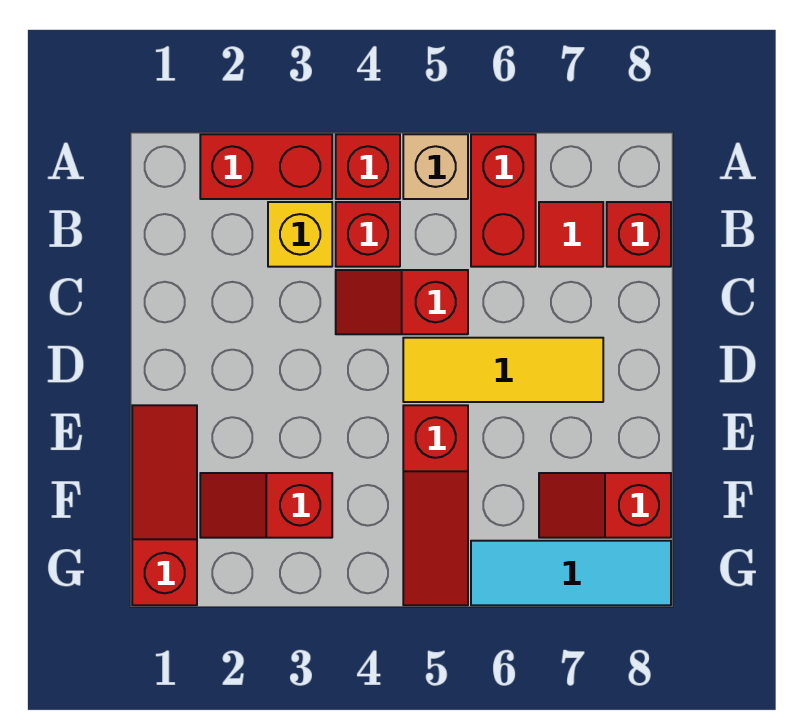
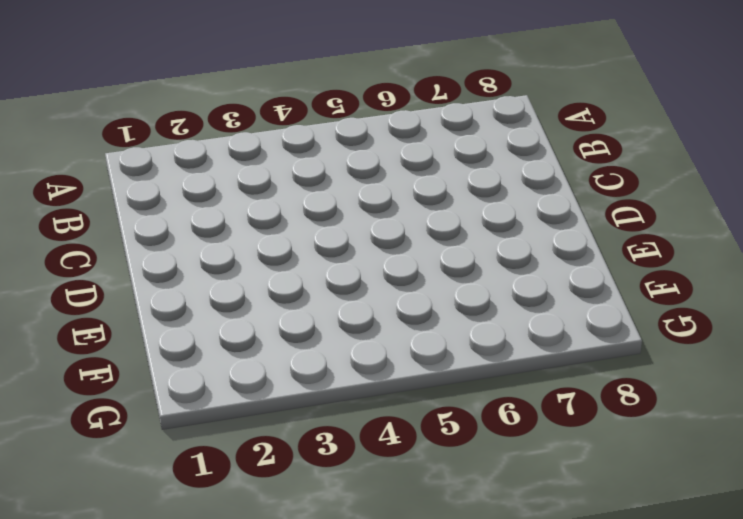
none -> red 1x2 brick [200,134,332,199]
none -> red 1x1 brick [336,134,400,199]
none -> tan 1x1 brick [403,134,468,199]

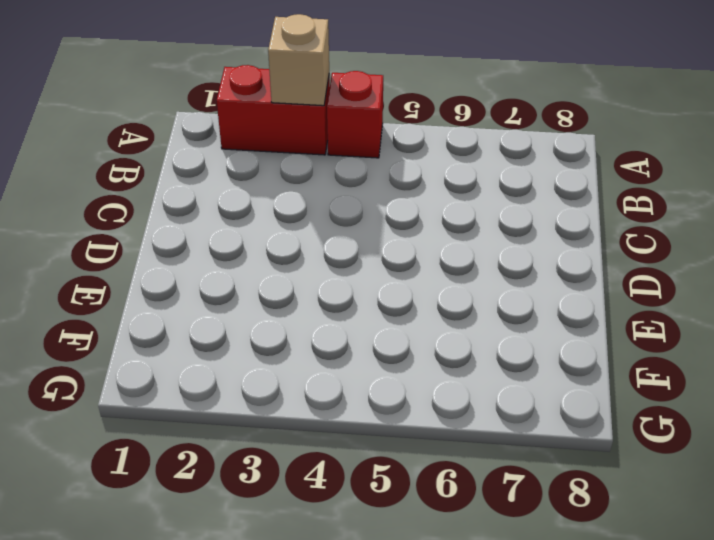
tan 1x1 brick [268,14,329,106] -> tan 1x1 brick moved to [403,134,468,199]
none -> red 1x2 brick [471,134,536,267]
none -> yellow 1x1 brick [268,202,332,267]
none -> red 1x1 brick [336,202,400,267]

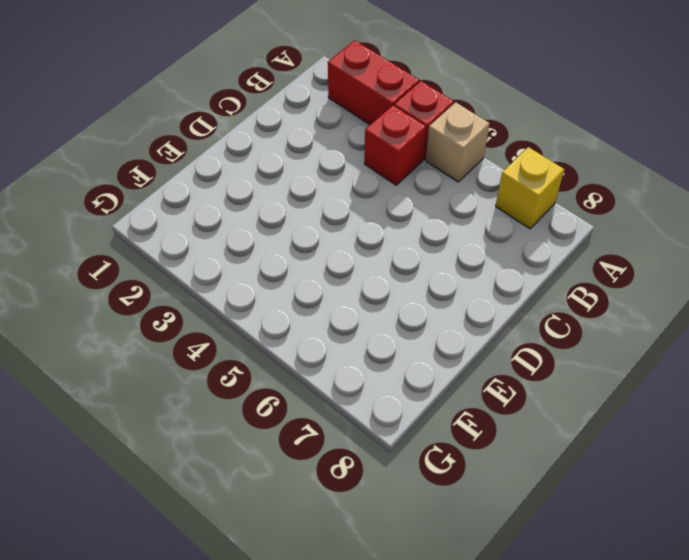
yellow 1x1 brick [496,147,564,229] -> yellow 1x1 brick moved to [268,202,332,267]
none -> red 1x2 brick [471,134,536,267]
none -> red 1x1 tile [539,202,603,267]
none -> red 1x1 brick [607,202,671,267]

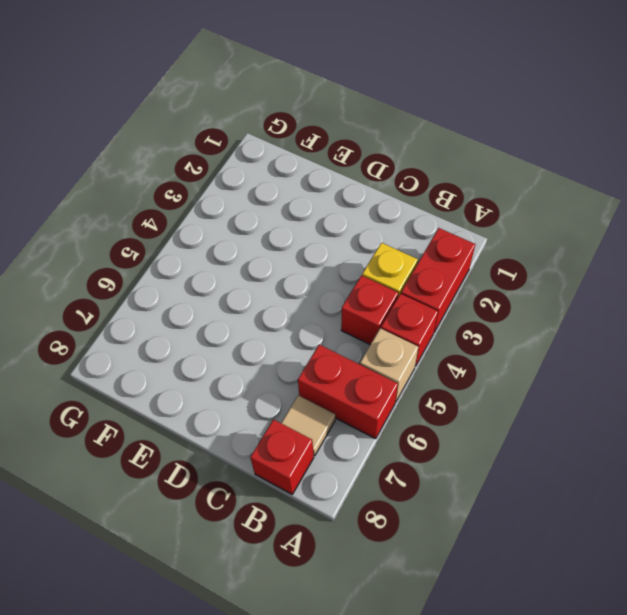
tan 1x1 tile [281,395,335,456] -> red 1x1 tile [539,202,603,267]
none -> red 1x2 slope [336,270,468,334]
none -> yellow 1x3 tile [403,338,603,402]
none -> red 1x3 slope [132,405,197,605]

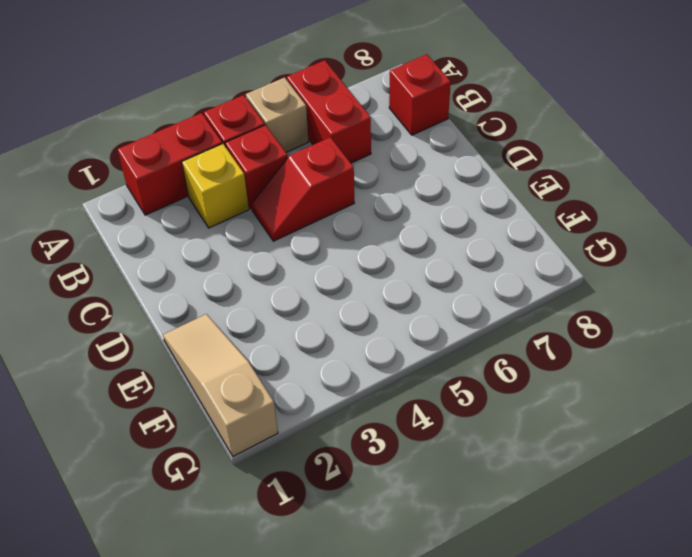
tan 1x3 slope [163,314,278,456] -> red 1x3 slope [132,405,197,605]
none -> red 1x1 tile [539,202,603,267]
none -> yellow 1x3 tile [403,338,603,402]
none -> red 1x3 slope [403,405,468,605]

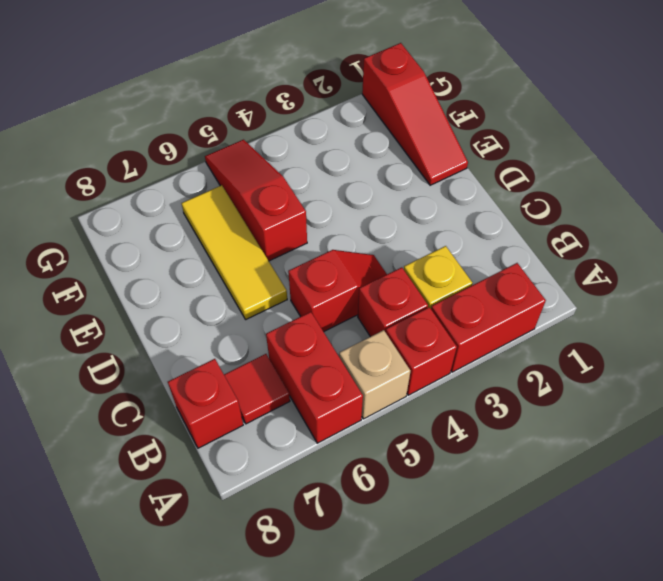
yellow 1x3 tile [181,185,287,319] -> yellow 1x3 tile turned to [403,338,603,402]
none -> red 1x2 slope [200,473,332,538]
none -> red 1x2 slope [539,473,671,538]
none -> cyan 1x3 tile [471,541,671,605]

